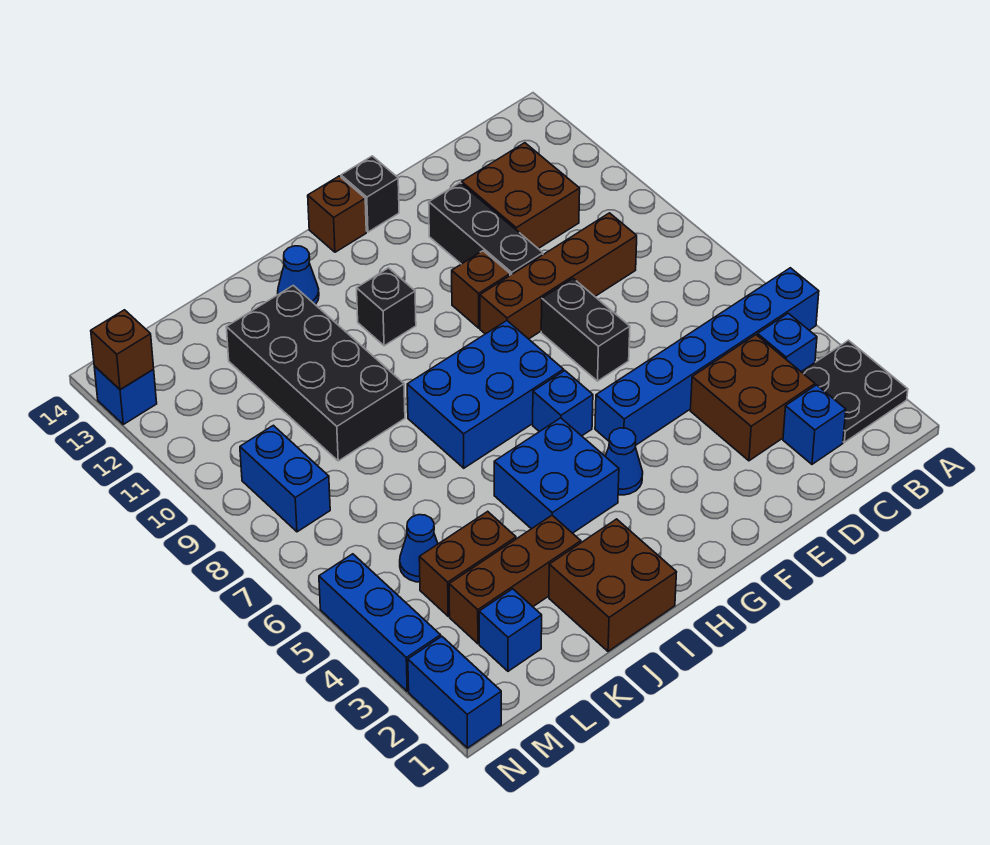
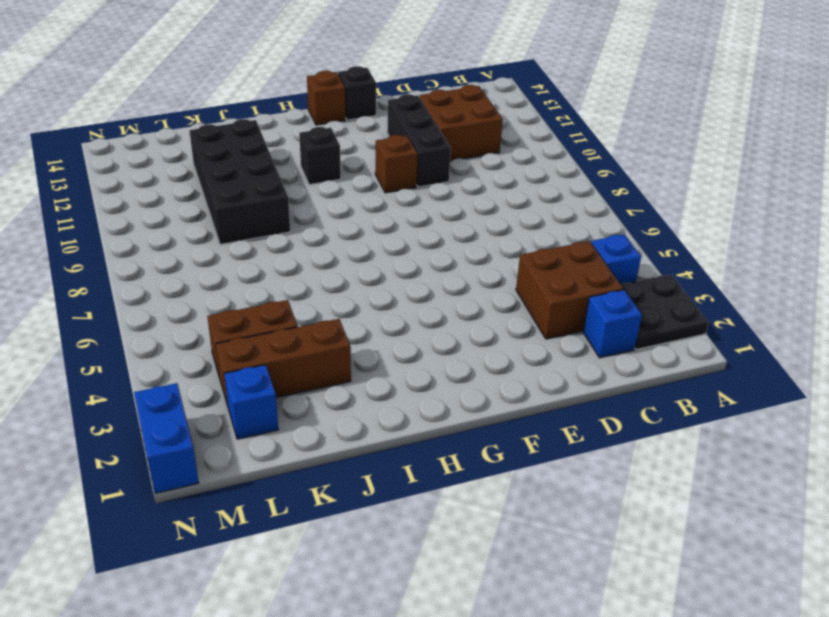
none -> blue 1x6 brick [595,268,819,446]
none -> brown 1x4 brick [480,213,637,339]
none -> black 1x2 brick [541,279,630,381]

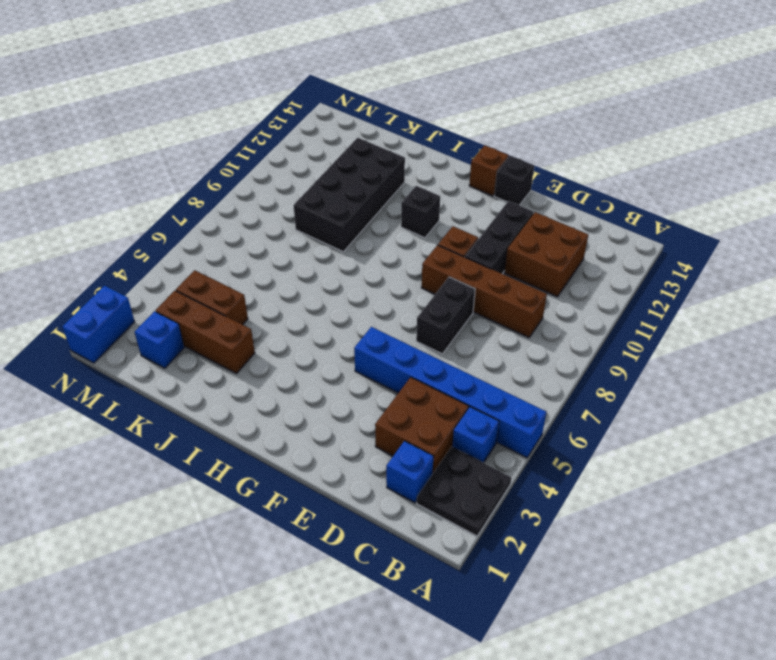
none -> blue 1x1 cone [605,428,643,495]
none -> blue 1x1 brick [533,371,593,436]
none -> blue 2x3 brick [407,321,564,468]

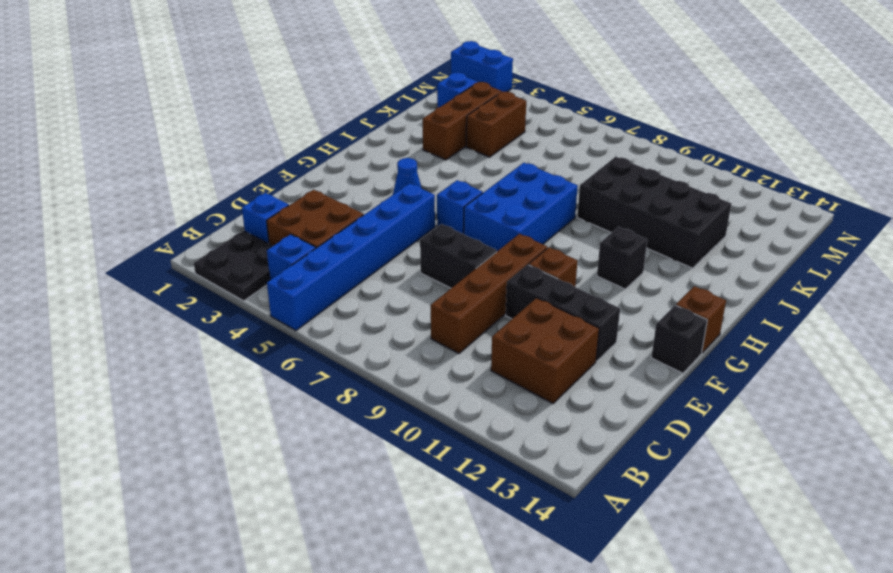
none -> blue 2x2 brick [494,418,619,533]
none -> brown 2x2 brick [549,519,677,651]
none -> blue 1x1 cone [278,246,319,305]

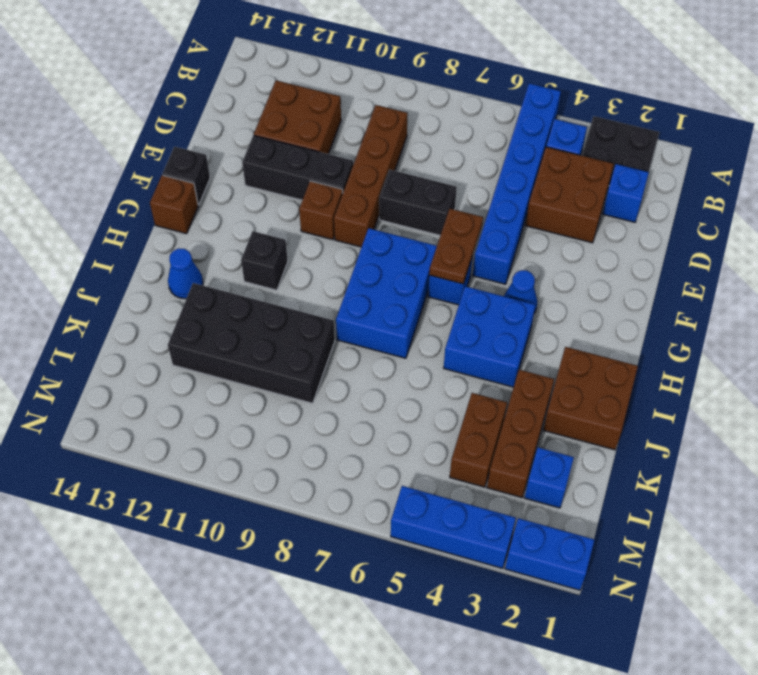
brown 1x2 plate [429,209,483,284] -> none
none -> blue 1x1 cone [400,515,438,582]
none -> blue 1x2 brick [240,425,330,532]
none -> blue 1x1 brick [94,366,157,424]

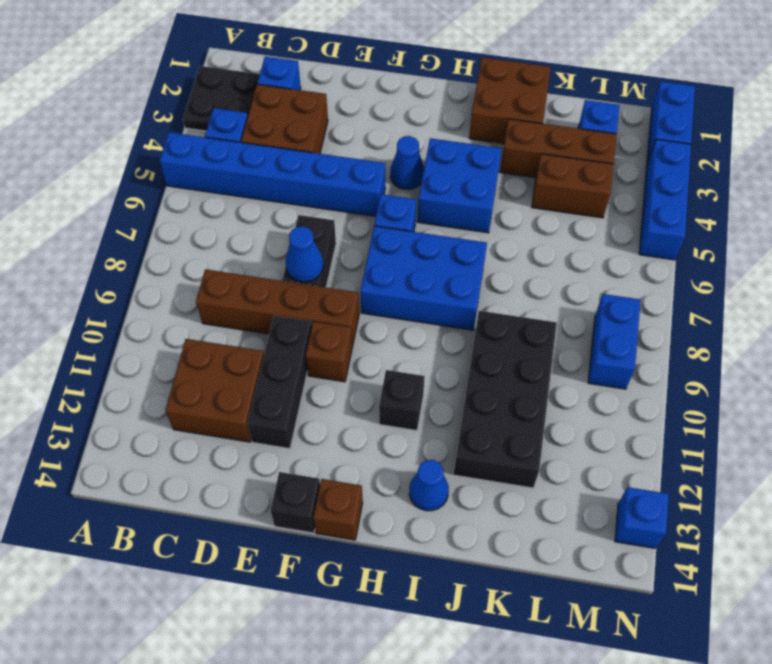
blue 1x1 cone [286,226,323,282] -> blue 1x1 cone moved to [400,515,438,582]
none -> brown 1x1 brick [91,310,154,390]

